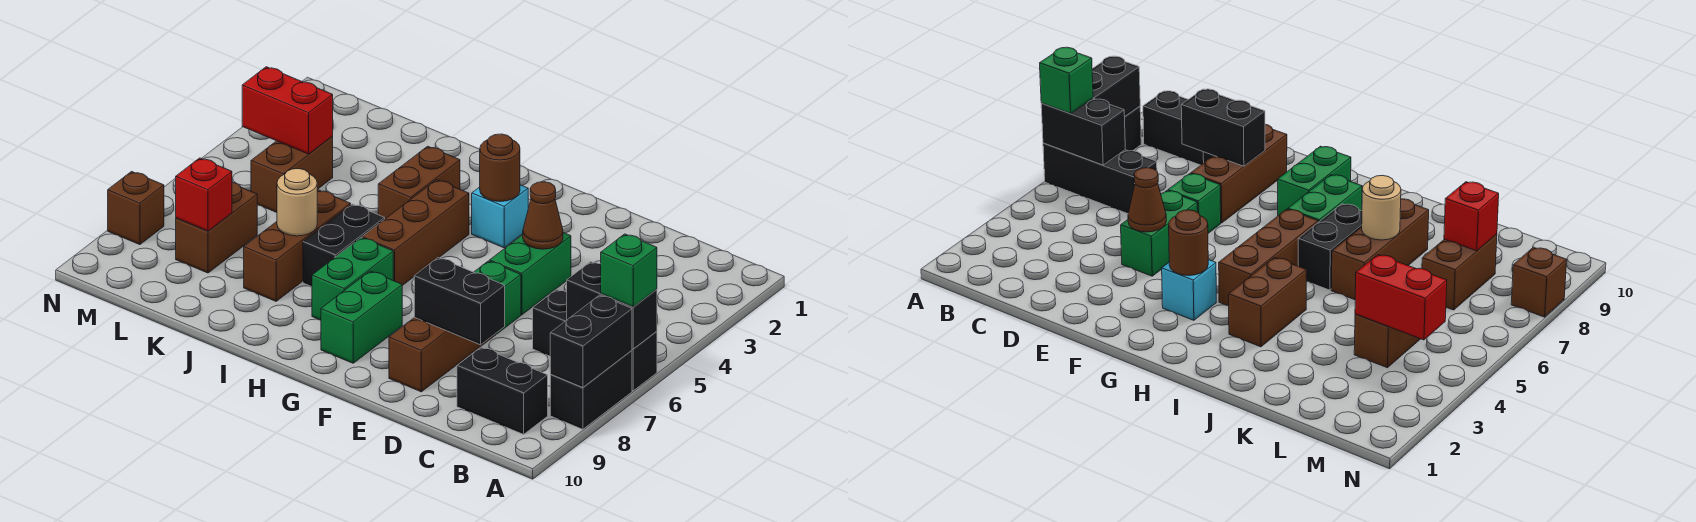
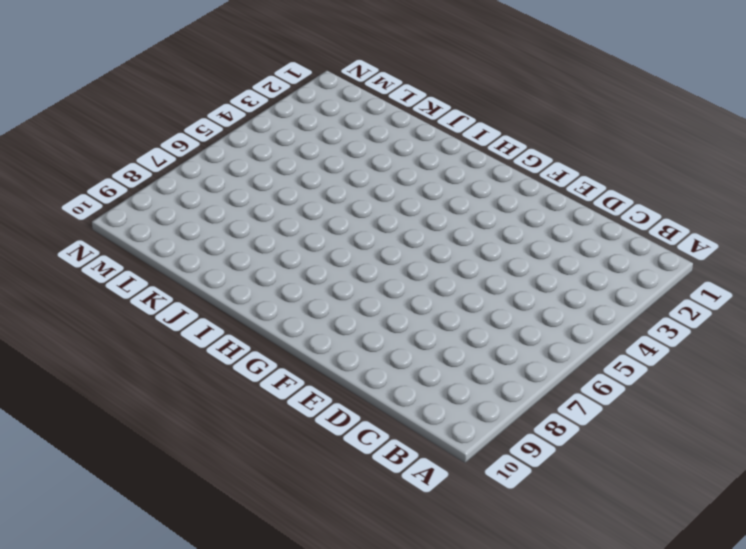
none -> black 1x3 brick [533,289,657,391]
none -> black 1x2 brick [550,350,632,429]
none -> black 1x2 brick [457,347,548,434]

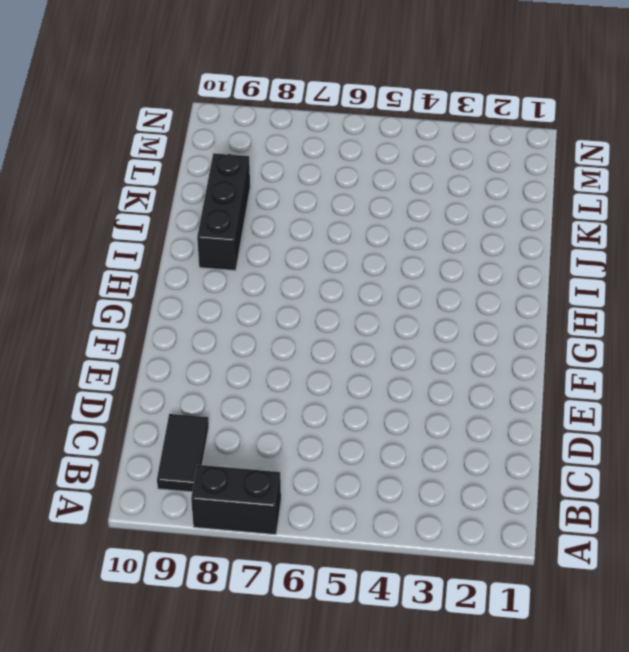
black 1x2 tile [157,414,209,492] -> black 1x2 brick [457,347,548,434]
black 1x3 brick [197,153,250,271] -> black 1x3 brick moved to [533,289,657,391]
none -> green 1x2 brick [490,233,571,315]
none -> green 1x1 brick [474,261,521,334]
none -> brown 1x3 brick [389,317,496,392]

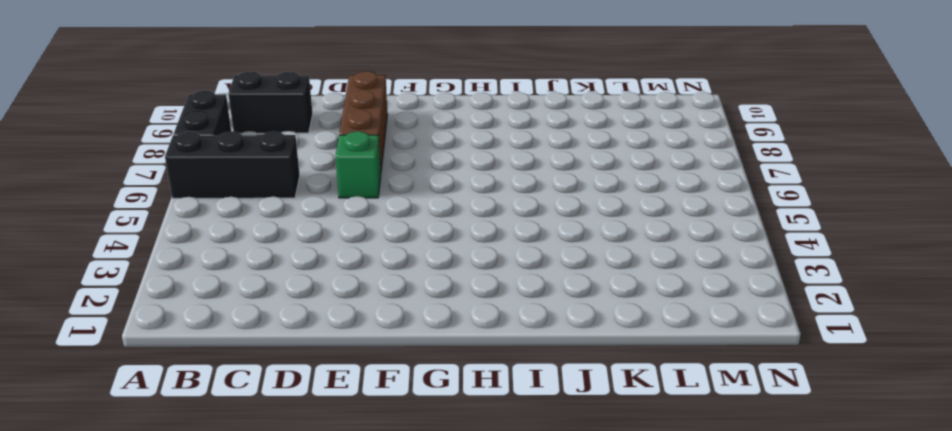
none -> green 1x2 brick [490,233,571,315]
none -> cyan 1x1 brick [472,185,528,248]
none -> green 1x2 brick [321,271,402,363]

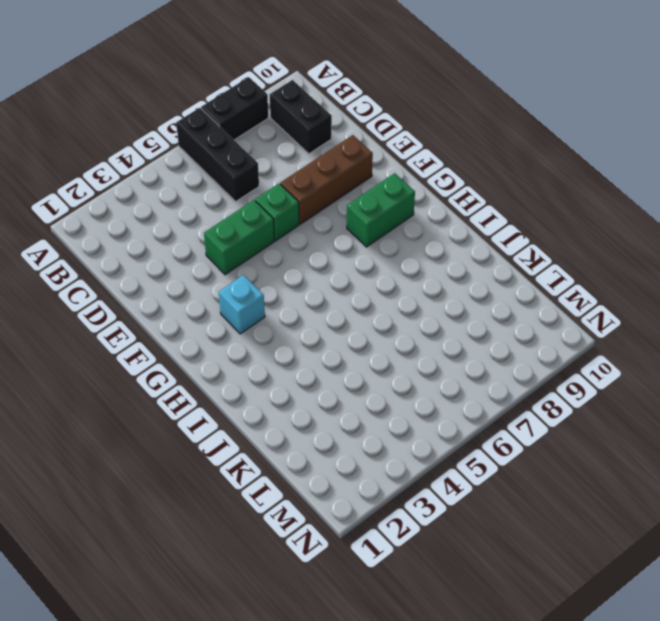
none -> brown 1x3 brick [362,180,469,286]
none -> green 1x2 brick [312,238,393,320]
none -> brown 1x2 brick [378,146,460,219]

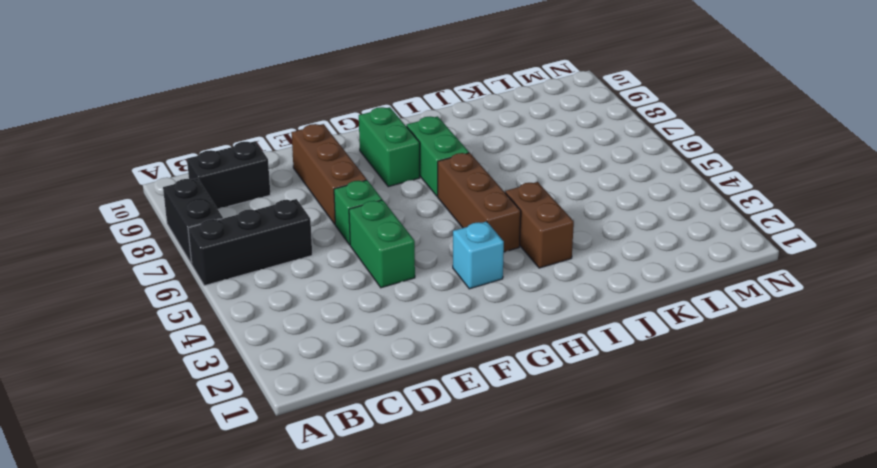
none -> black 1x2 brick [303,204,385,287]
none -> brown 1x3 brick [244,190,351,301]
none -> brown 1x2 brick [251,137,333,212]

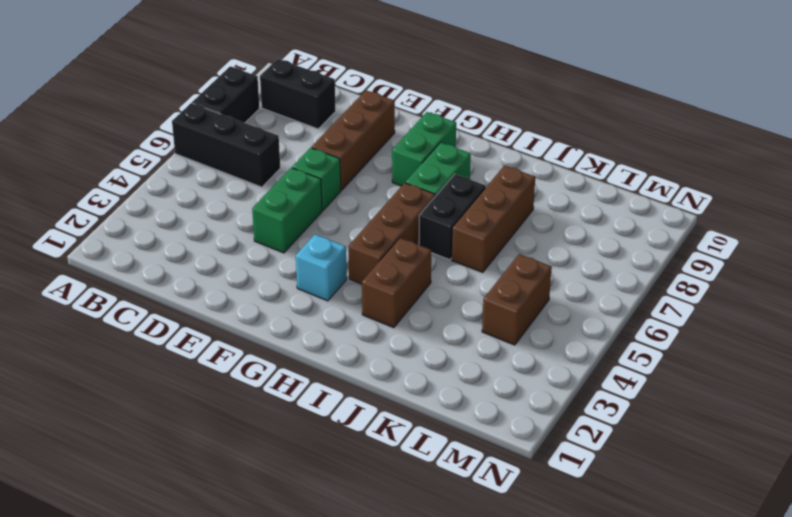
none -> brown 1x2 brick [176,182,257,273]
none -> brown 1x1 brick [108,172,164,245]
none -> black 1x2 brick [567,262,657,349]

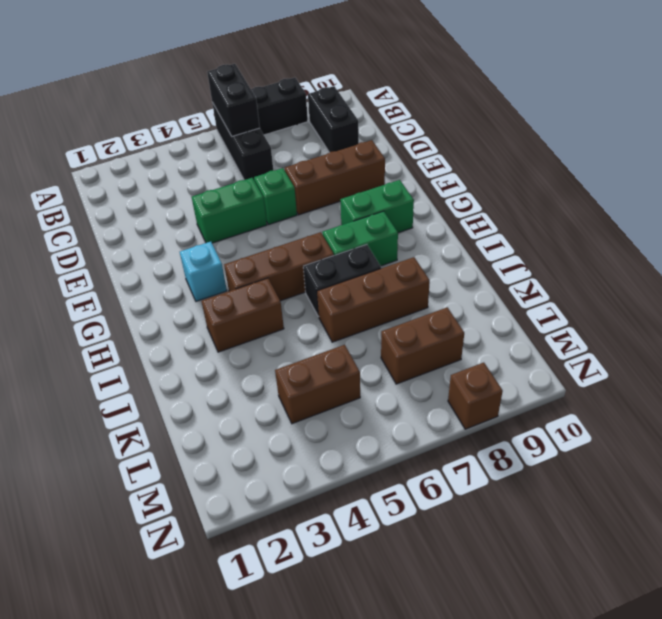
none -> black 1x2 brick [550,295,632,388]
none -> black 1x2 brick [414,258,505,345]
none -> brown 1x1 cone [523,182,563,249]

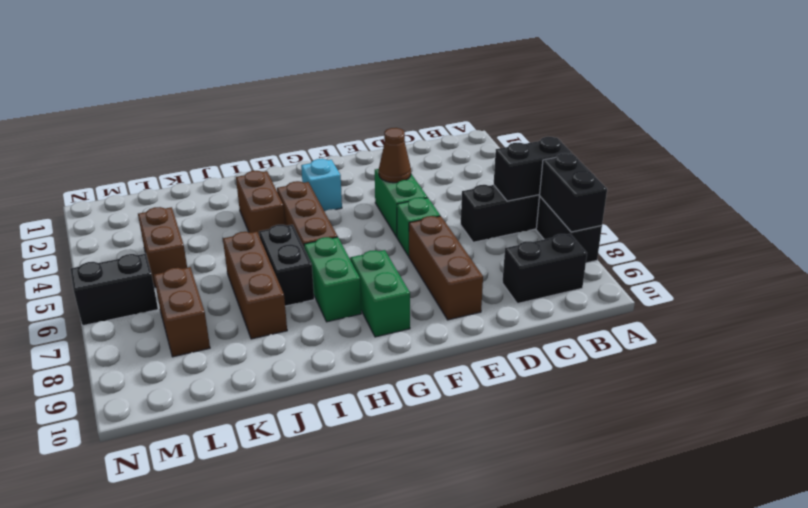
black 1x2 brick [70,254,158,326] -> black 1x2 brick moved to [414,258,505,345]
none -> brown 1x1 brick [108,172,164,245]
none -> brown 1x1 round brick [480,134,520,202]
none -> tan 1x1 round brick [277,169,317,236]

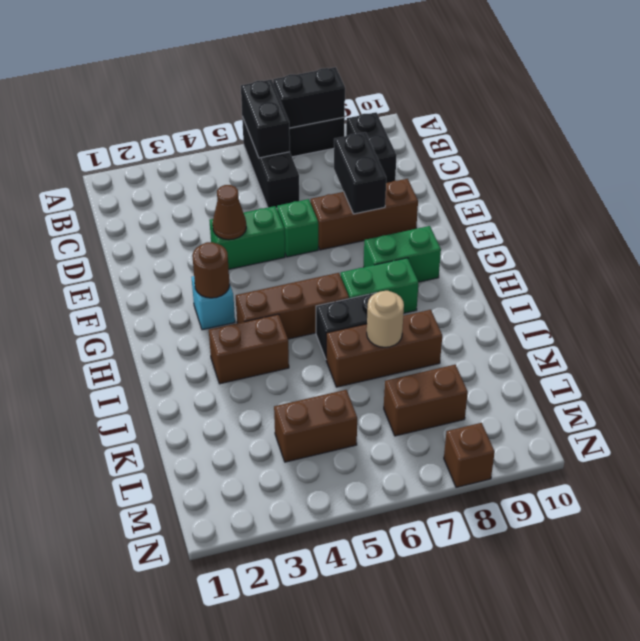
none -> red 1x2 brick [242,67,333,154]
none -> red 1x1 brick [176,158,232,231]
none -> green 1x1 brick [601,234,657,307]

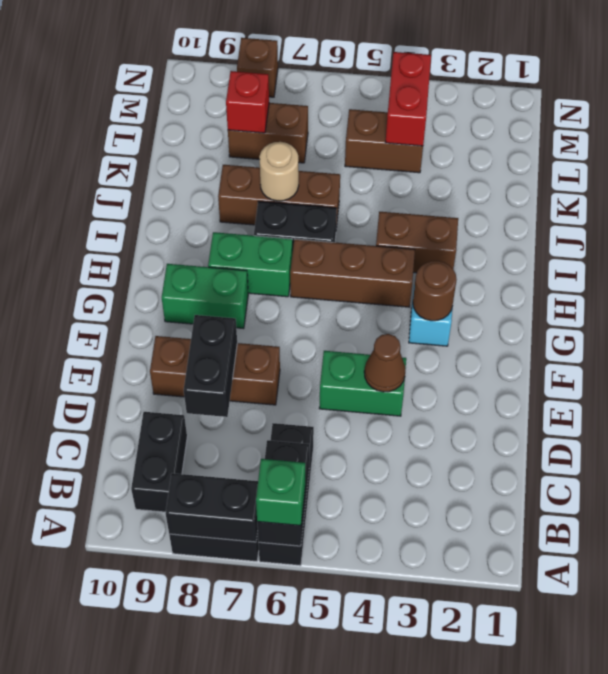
none -> green 1x1 brick [474,261,521,334]

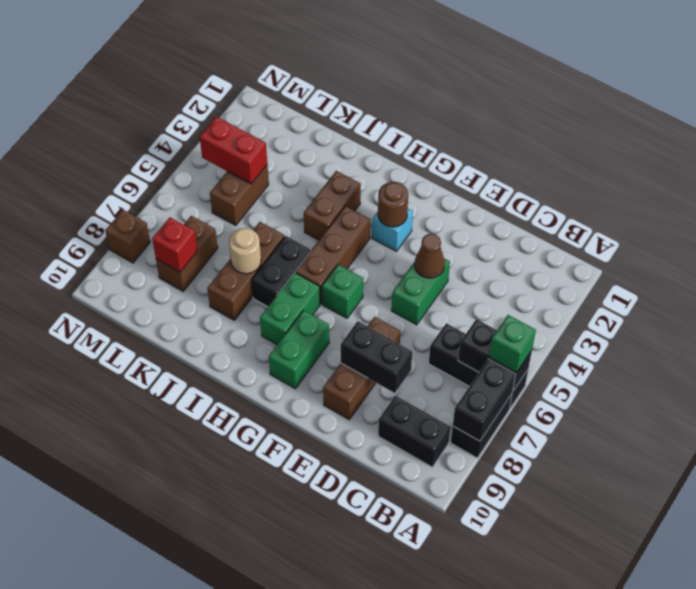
green 1x1 brick [322,264,363,318] -> green 1x1 brick moved to [474,261,521,334]

